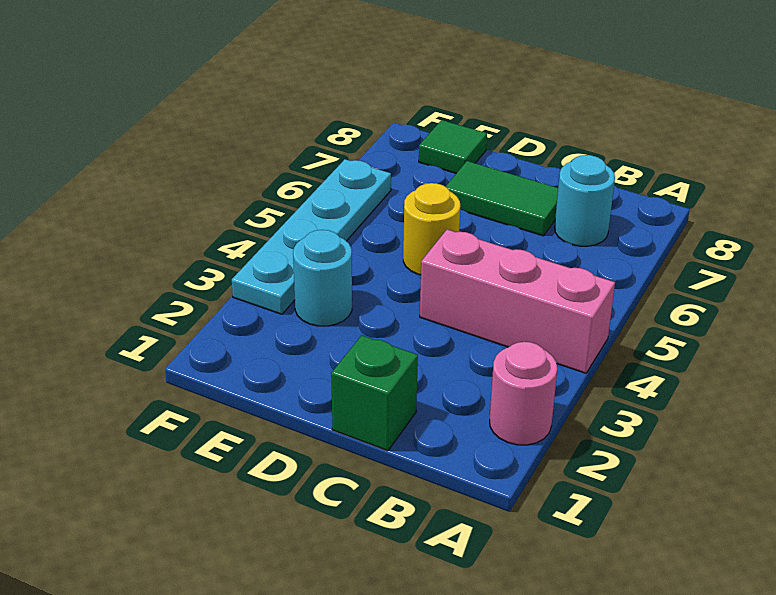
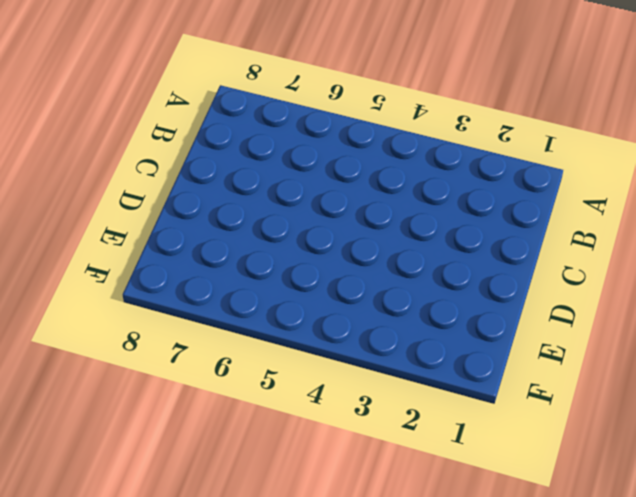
none -> pink 1x1 round brick [490,342,557,445]
none -> pink 1x3 brick [420,229,615,373]

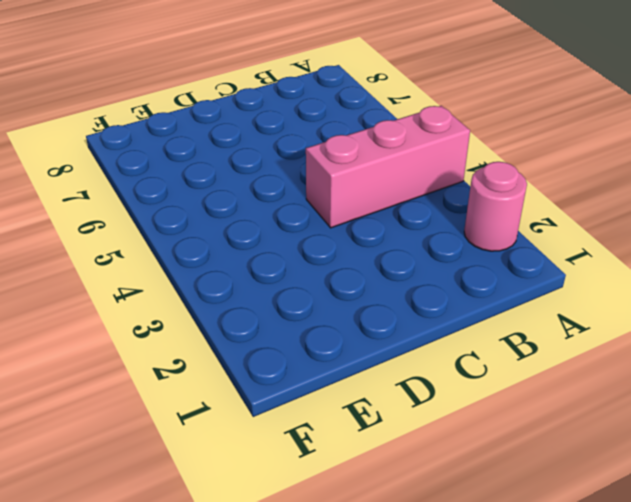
none -> cyan 1x1 round brick [555,155,615,246]
none -> green 1x1 brick [331,335,418,451]

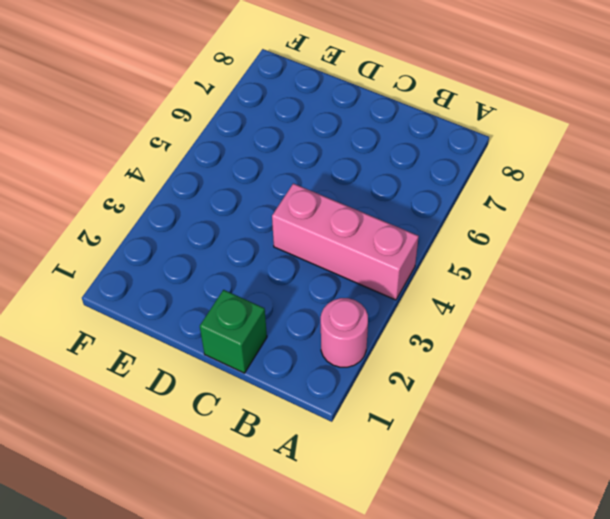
none -> cyan 1x1 round brick [555,155,615,246]
none -> green 1x2 tile [445,161,558,236]

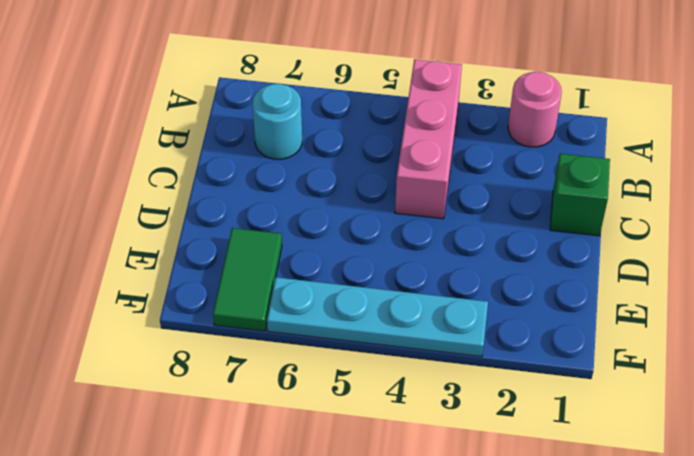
green 1x2 tile [213,228,282,331] -> green 1x2 tile moved to [445,161,558,236]
none -> yellow 1x1 round brick [403,183,460,275]
none -> cyan 1x1 round brick [293,230,352,326]

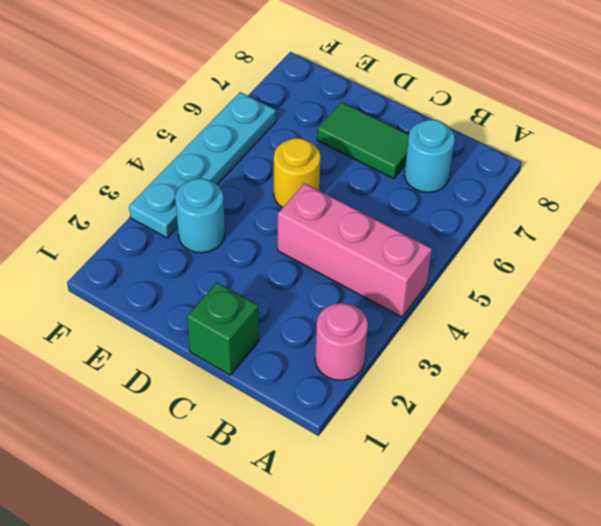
none -> green 1x1 tile [419,120,487,173]

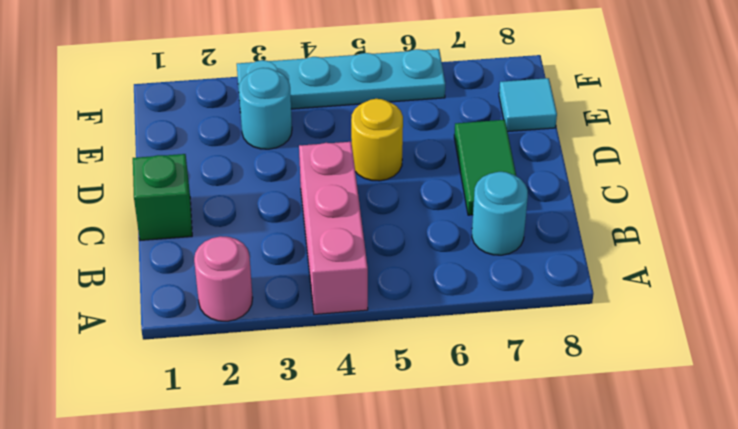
cyan 1x1 tile [499,78,557,132] -> green 1x1 tile [419,120,487,173]

